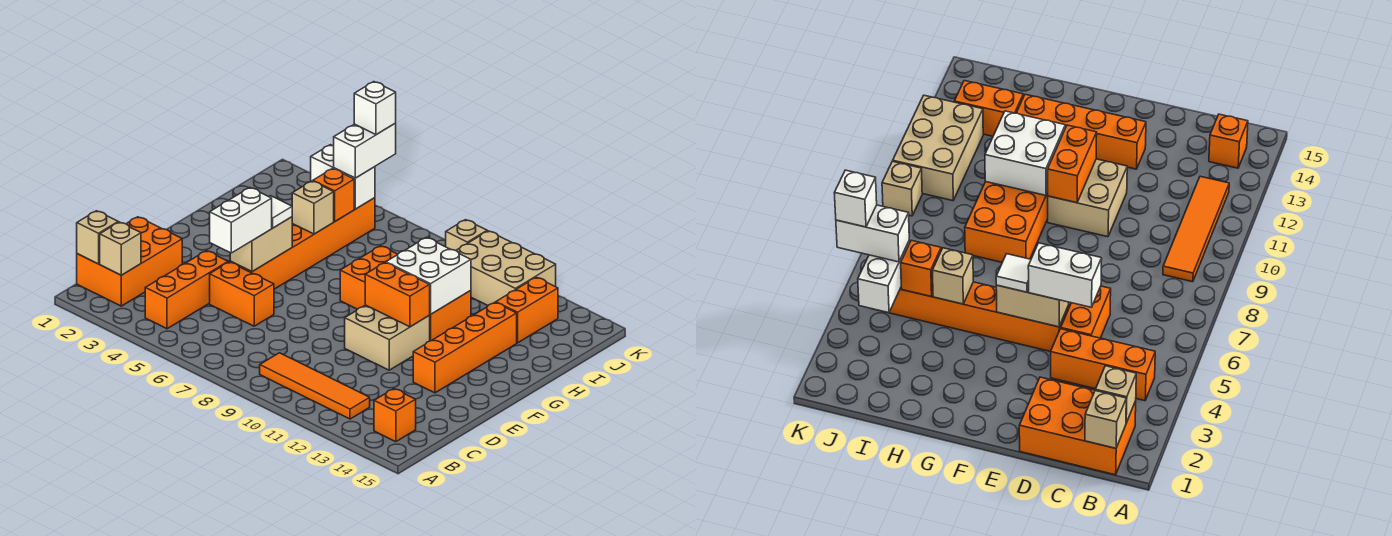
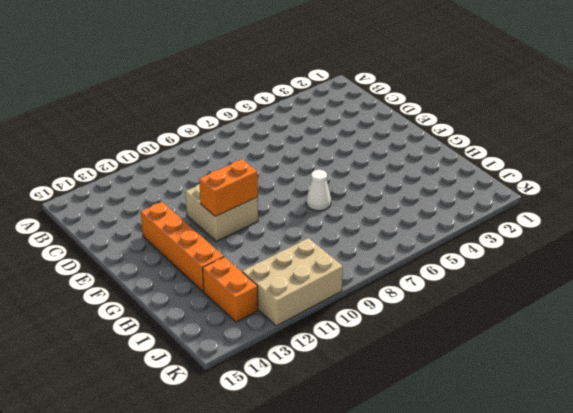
white 1x1 cone [306,170,331,211] -> none
none -> orange 2x3 brick [77,217,182,306]
none -> orange 1x3 brick [145,251,228,329]
none -> orange 1x4 tile [260,353,370,419]

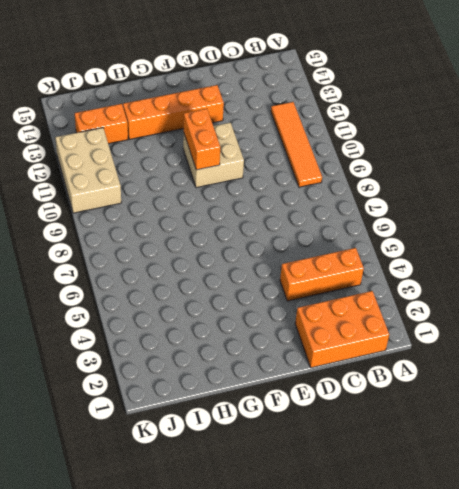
none -> orange 1x1 brick [374,389,416,442]
none -> orange 1x2 brick [210,262,274,326]
none -> orange 1x6 brick [230,198,375,289]

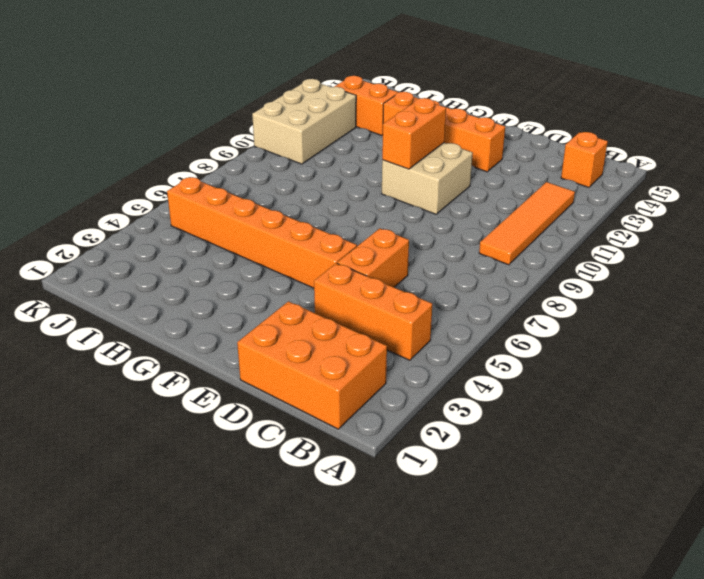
none -> orange 2x4 brick [340,246,471,341]
none -> tan 1x1 brick [446,220,487,251]
none -> tan 1x1 brick [77,211,118,264]

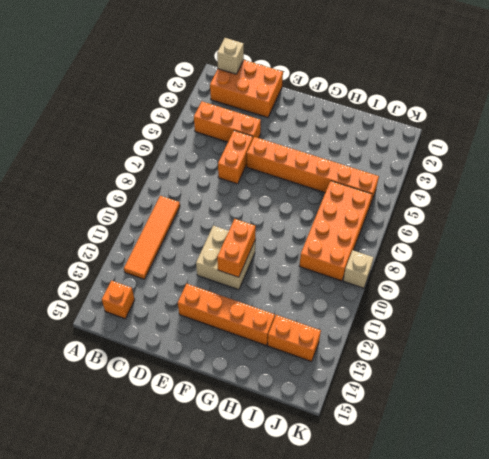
orange 2x4 brick [299,181,372,281] -> orange 2x4 brick moved to [340,246,471,341]
none -> tan 2x3 brick [456,231,556,305]
none -> tan 1x1 brick [100,222,141,275]
none -> tan 1x2 brick [230,217,292,272]

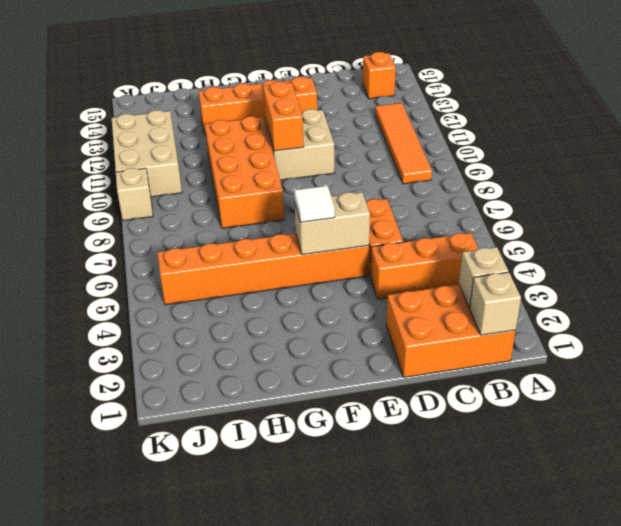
none -> orange 1x2 brick [496,277,558,343]
none -> white 2x2 brick [386,237,471,314]
none -> tan 1x1 brick [292,181,334,234]

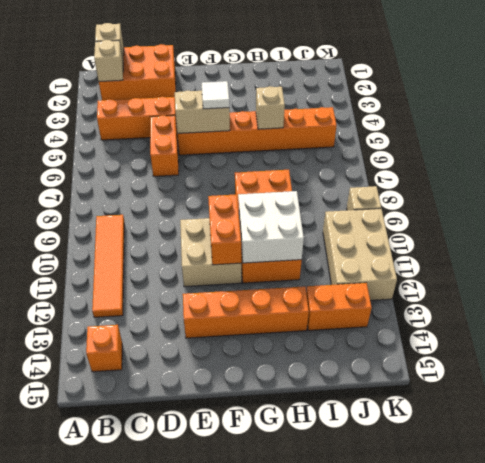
none -> orange 1x1 brick [313,169,354,221]
none -> white 1x2 brick [311,145,375,209]
none -> white 1x2 brick [210,188,272,253]

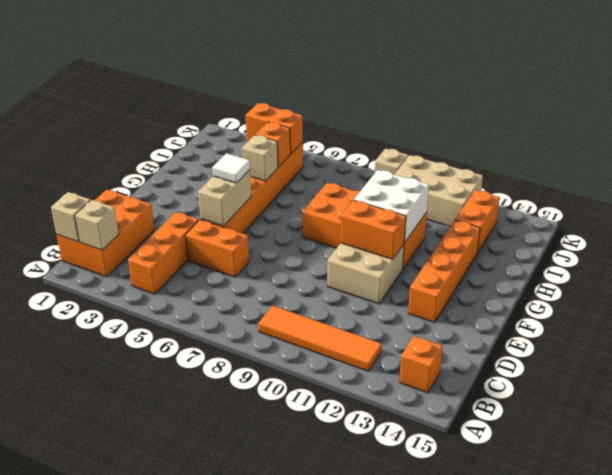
orange 1x2 brick [246,103,303,153] -> white 1x2 brick [311,145,375,209]
none -> white 1x2 brick [210,188,272,253]
none -> white 1x2 brick [334,123,396,178]
none -> white 1x1 brick [354,82,396,135]

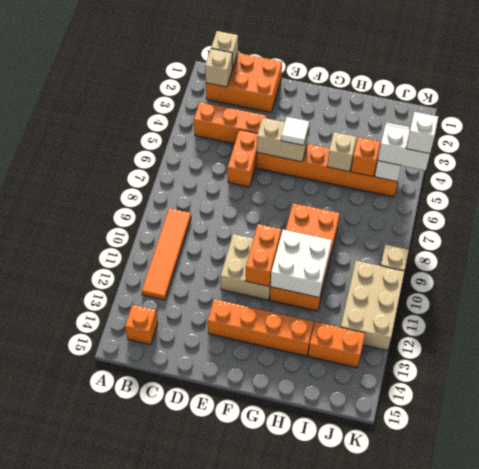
none -> white 1x2 brick [210,188,272,253]

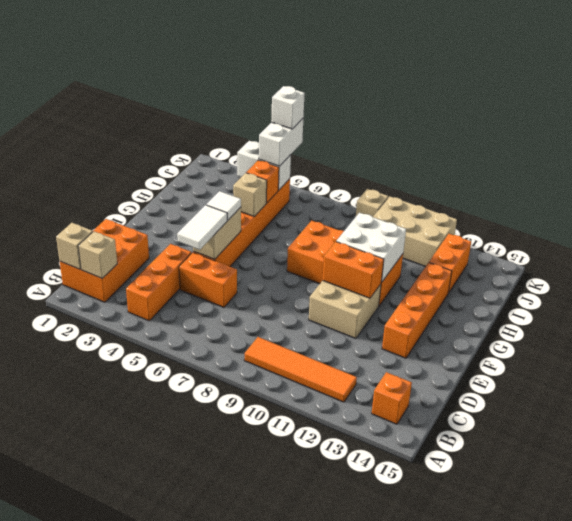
white 1x2 tile [177,205,227,250] -> white 1x2 brick [210,188,272,253]

